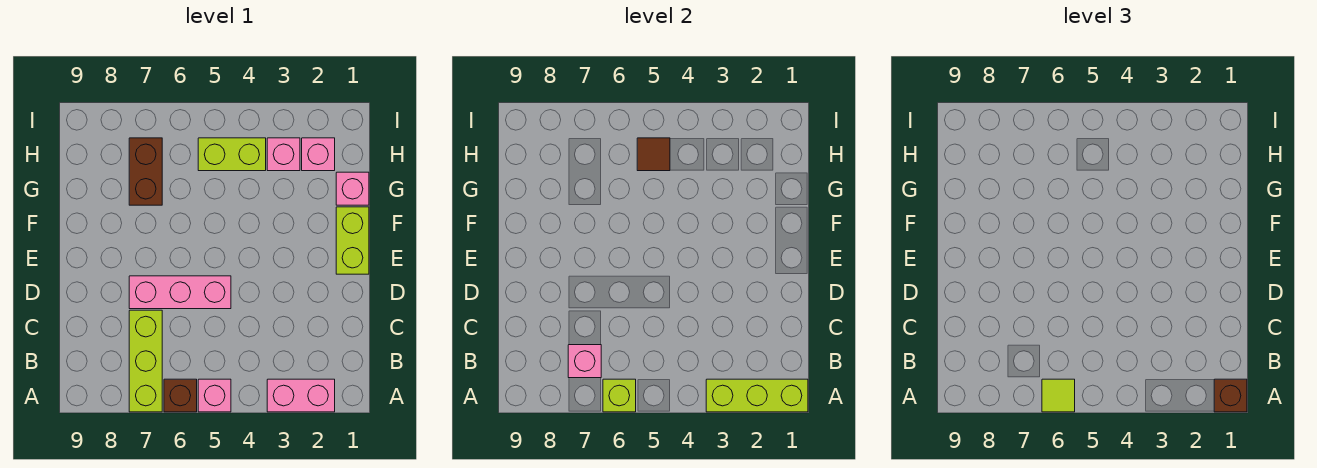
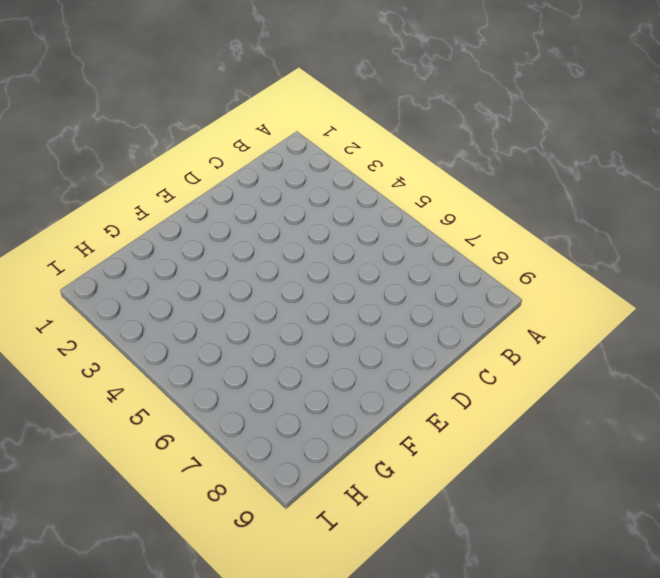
none -> pink 1x2 brick [267,379,335,412]
none -> pink 1x1 brick [198,379,231,412]
none -> brown 1x1 brick [164,379,197,412]

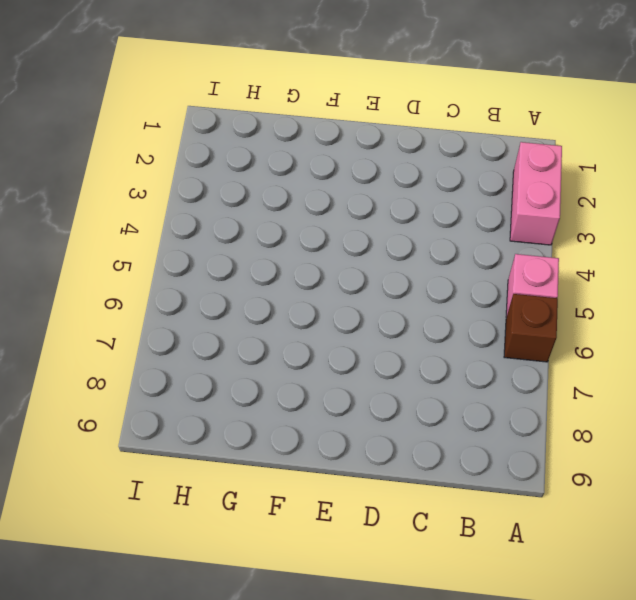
none -> lime 1x3 brick [129,310,162,412]
none -> pink 1x3 brick [129,276,231,309]
none -> lime 1x2 brick [336,207,369,274]

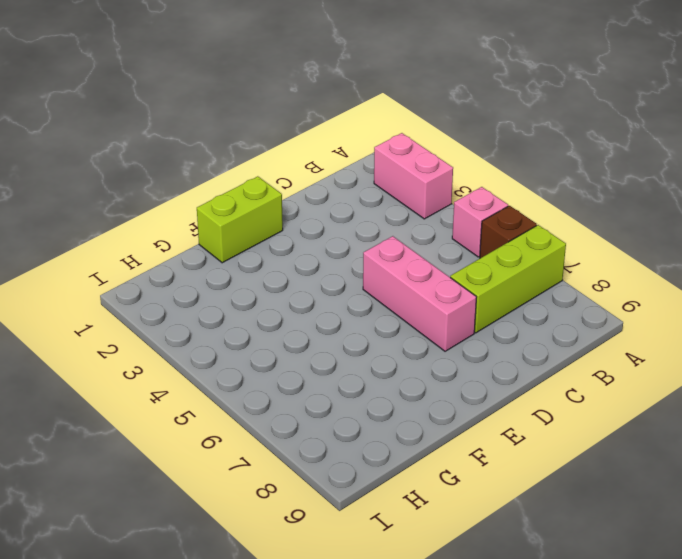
none -> pink 1x1 brick [336,172,369,205]
none -> brown 1x2 brick [129,138,162,205]
none -> pink 1x1 brick [302,138,335,171]

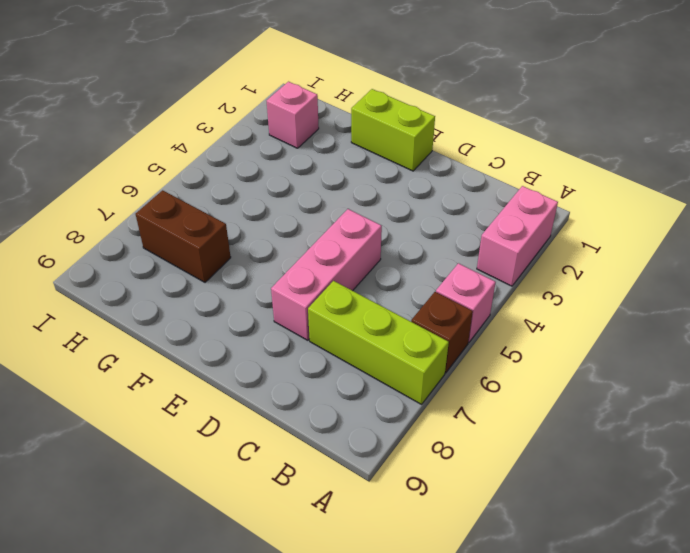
none -> pink 1x1 brick [336,172,369,205]
none -> pink 1x1 brick [267,138,300,171]
none -> lime 1x2 brick [198,138,266,171]

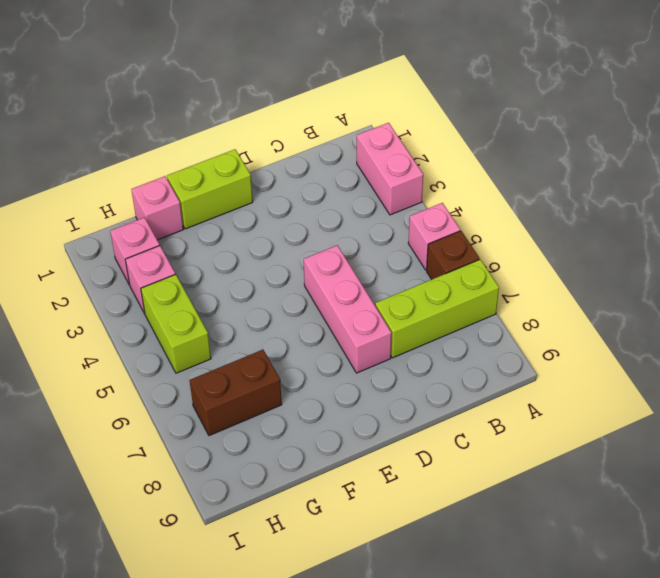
none -> lime 1x3 brick [706,379,808,412]
none -> lime 1x1 brick [603,379,636,412]
none -> pink 1x1 brick [568,345,601,378]

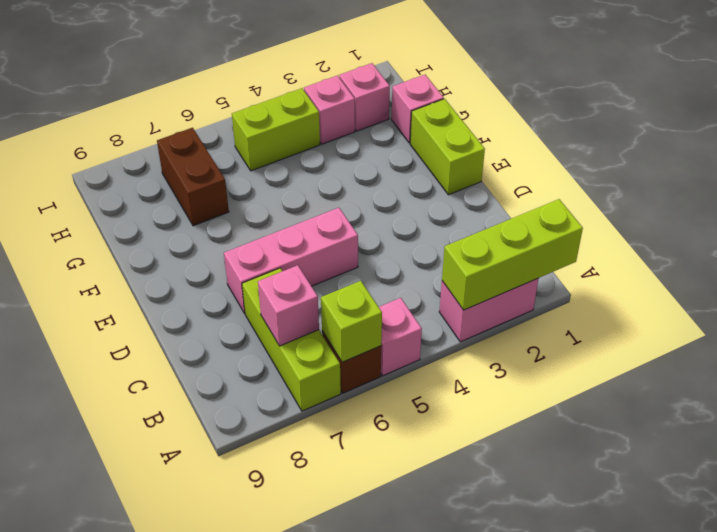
none -> brown 1x1 tile [637,138,670,171]
none -> brown 1x1 brick [1214,379,1247,412]
none -> lime 1x1 tile [1042,379,1075,412]

